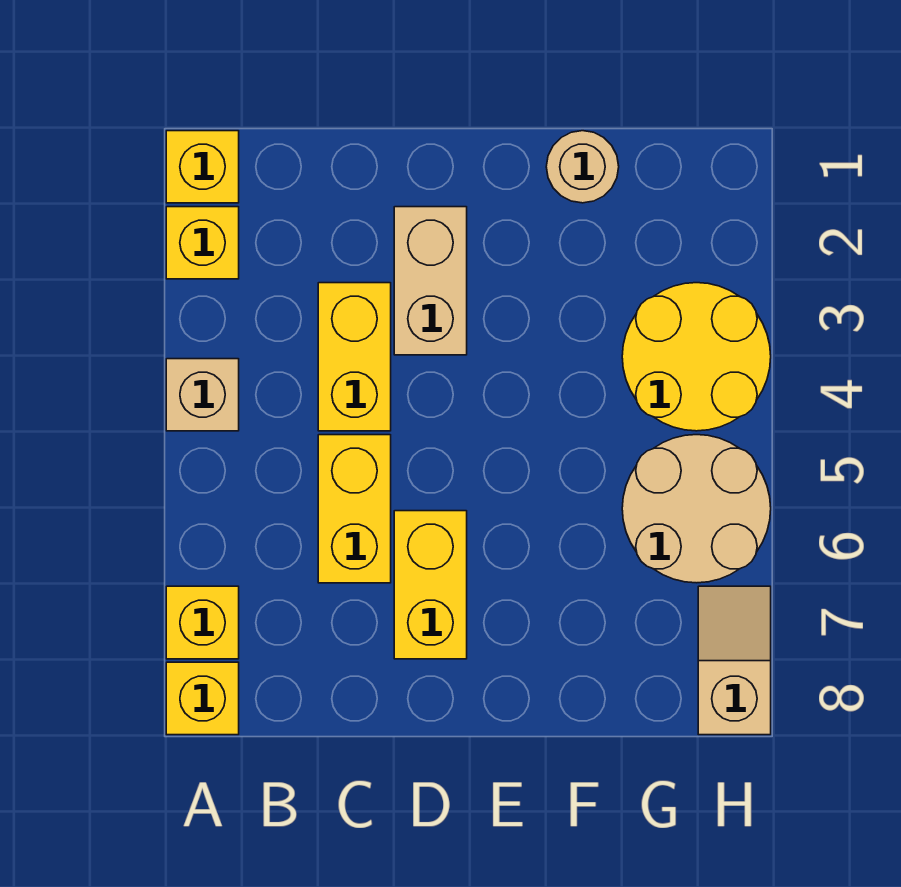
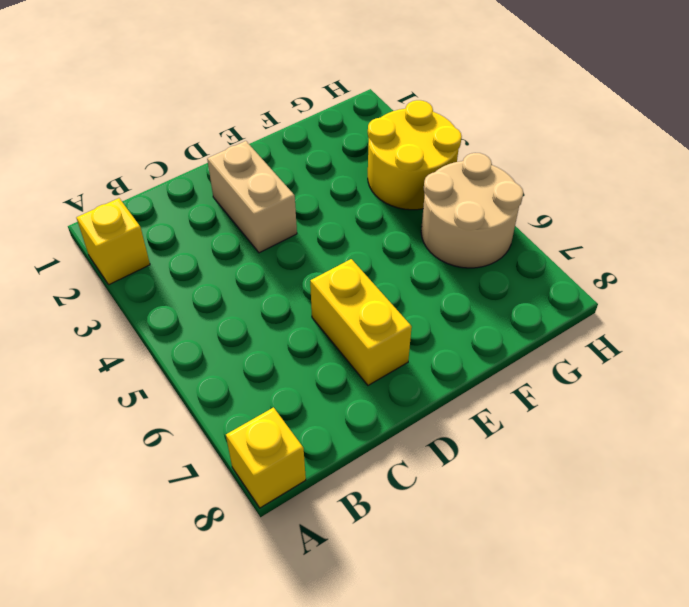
none -> yellow 1x1 brick [166,131,239,203]
none -> tan 1x1 brick [166,359,239,431]
none -> yellow 1x1 brick [166,586,239,659]

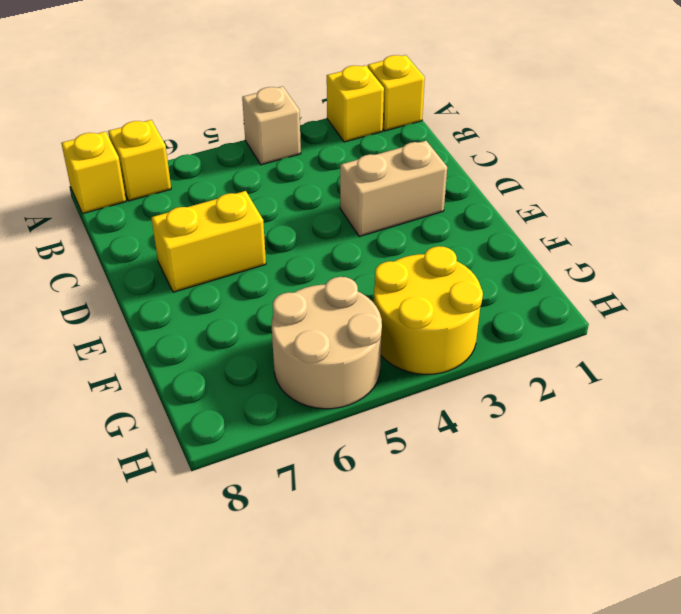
none -> yellow 1x2 brick [318,283,391,431]
none -> yellow 1x2 brick [318,435,391,583]
none -> tan 1x1 round brick [546,131,619,203]

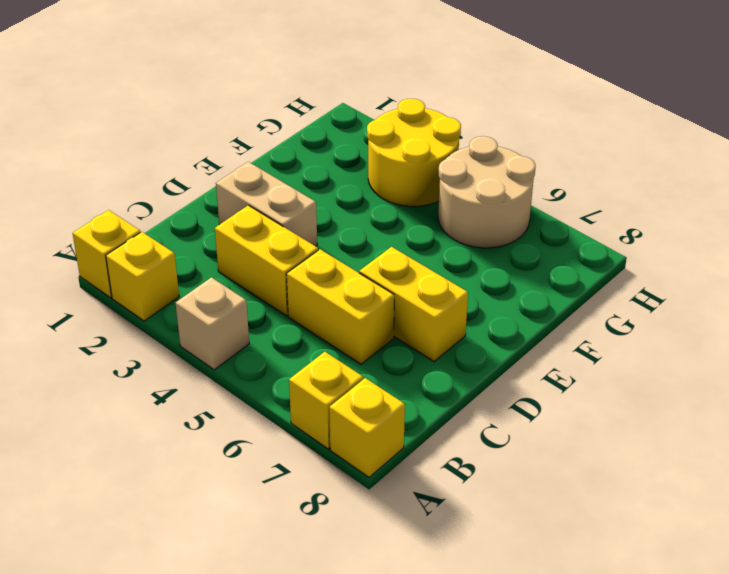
none -> tan 1x1 round brick [546,131,619,203]
none -> tan 1x2 slope [698,586,771,735]

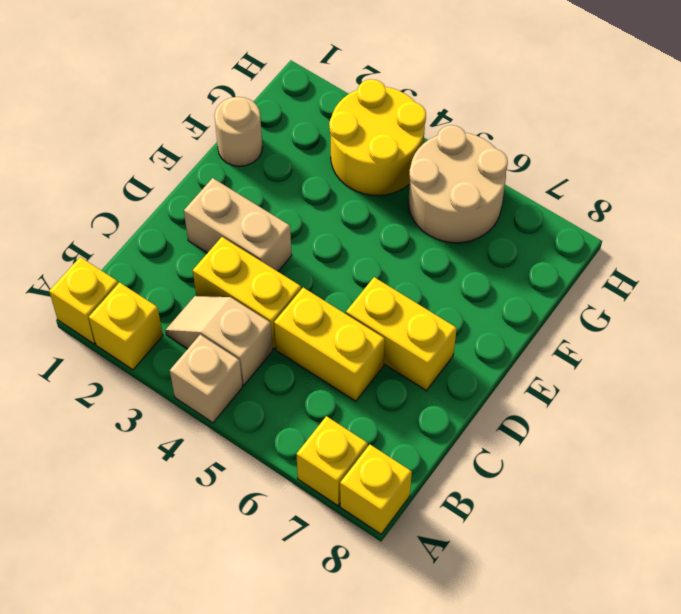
tan 1x2 slope [165,296,273,385] -> tan 1x2 slope moved to [698,586,771,735]

